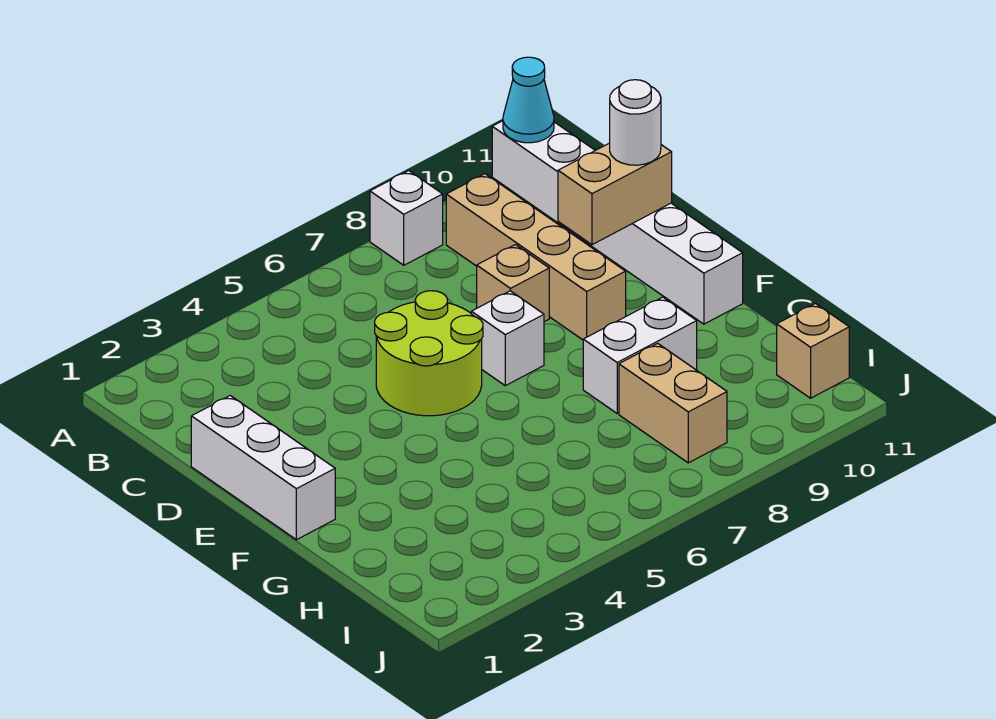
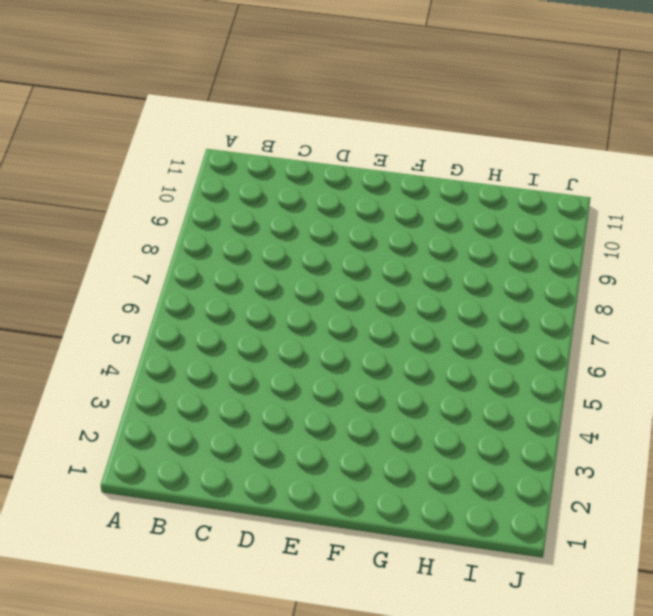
none -> white 1x1 brick [370,171,443,265]
none -> white 1x6 brick [492,121,743,324]
none -> tan 1x4 brick [446,174,626,340]

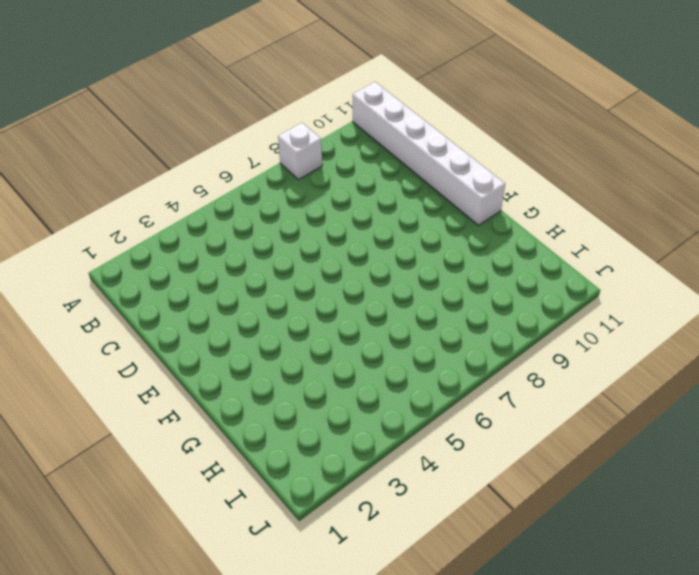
none -> tan 1x4 brick [446,174,626,340]
none -> white 1x3 brick [191,396,335,540]
none -> lime 2x2 round brick [375,291,483,416]

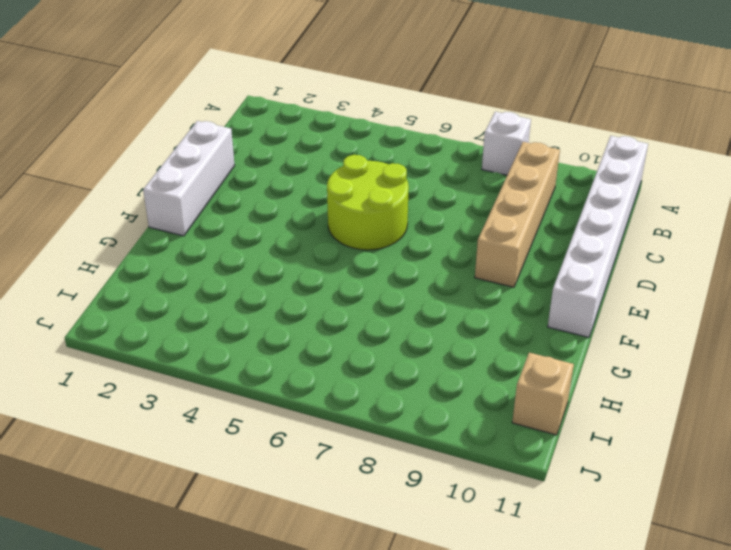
none -> tan 1x1 brick [477,245,549,322]
none -> white 1x1 brick [471,291,544,386]
none -> white 1x2 brick [583,297,697,413]

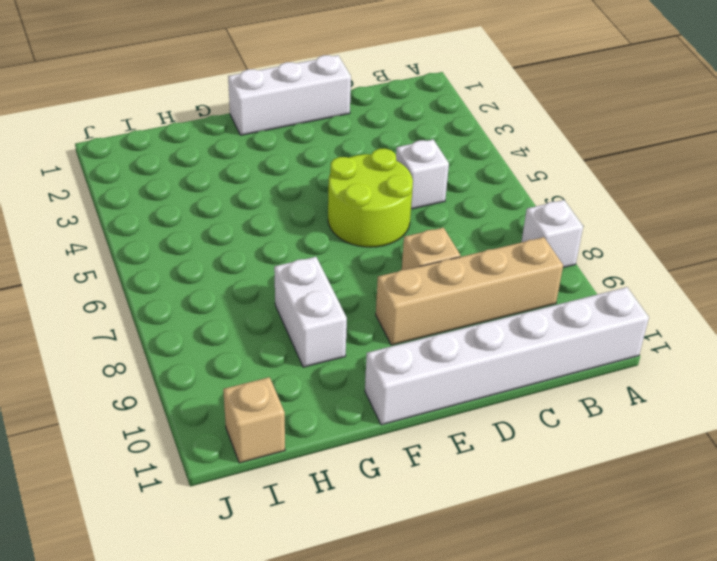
white 1x1 brick [396,140,449,209] -> white 1x1 brick moved to [471,291,544,386]
none -> tan 1x2 brick [619,343,727,463]
none -> cyan 1x1 cone [503,57,554,143]
none -> tan 1x2 brick [558,143,672,245]

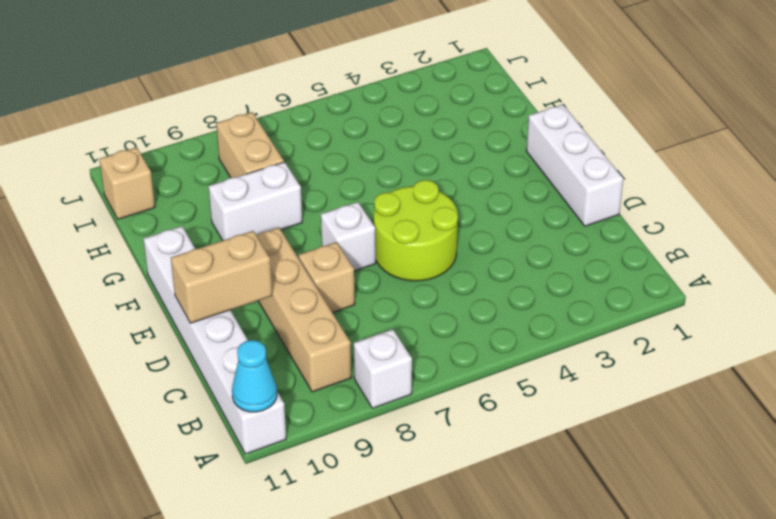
none -> white 1x1 round brick [610,80,661,165]

